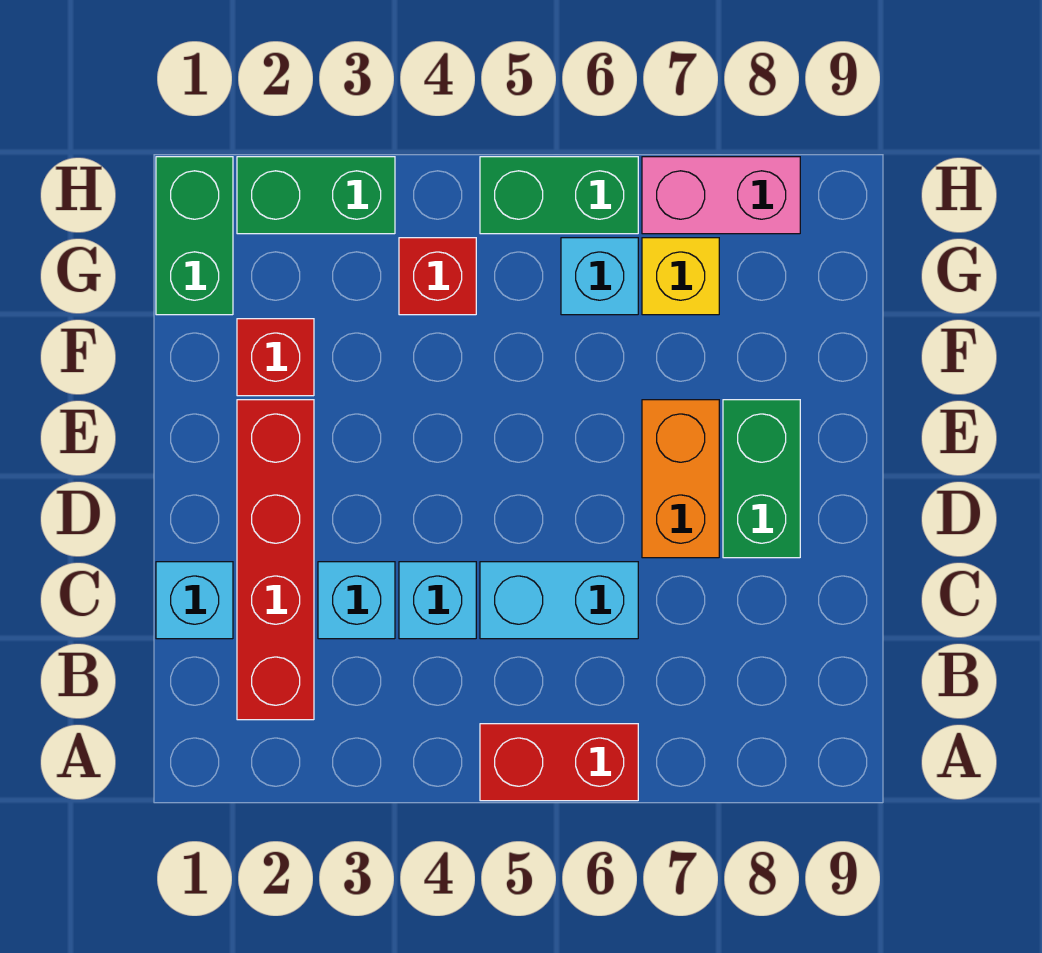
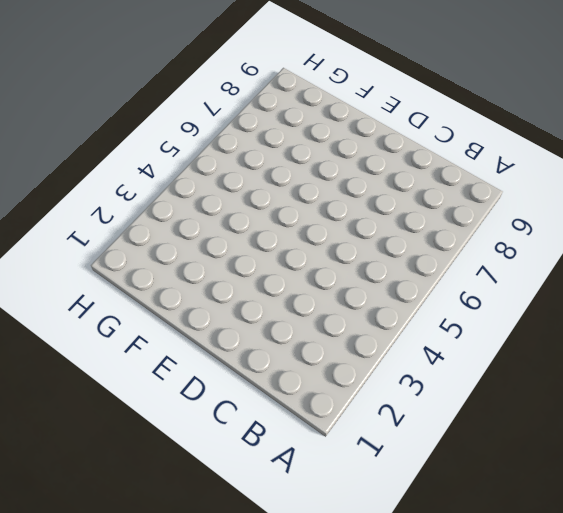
none -> red 1x2 brick [480,724,638,801]
none -> red 1x4 brick [237,400,314,720]
none -> cyan 1x1 brick [156,562,233,639]

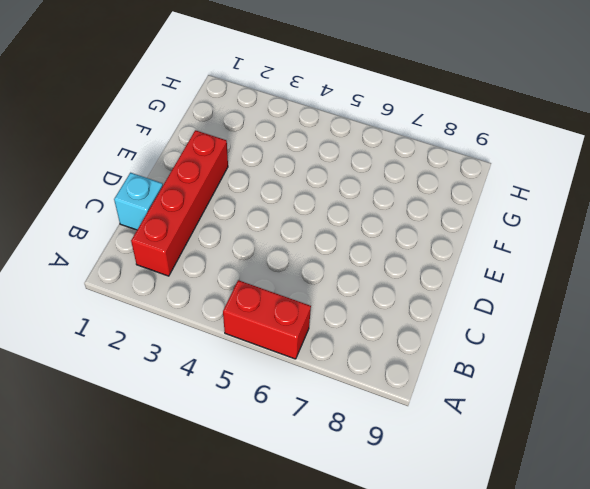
none -> cyan 1x1 brick [318,562,395,639]
none -> cyan 1x1 brick [399,562,476,639]
none -> cyan 1x2 brick [480,562,638,639]

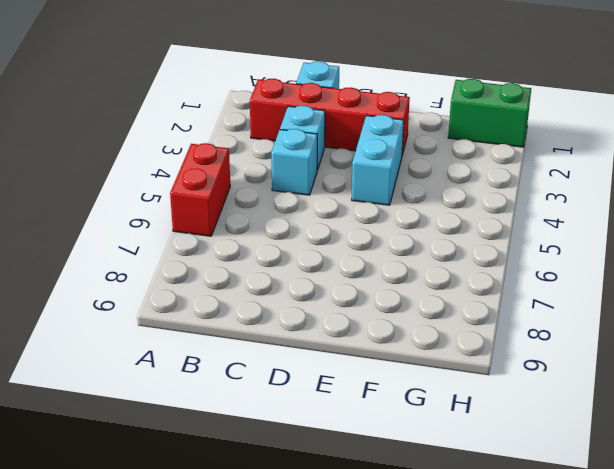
cyan 1x2 brick [352,115,404,205] -> cyan 1x2 brick moved to [480,562,638,639]
none -> orange 1x2 brick [642,400,719,558]
none -> green 1x2 brick [723,400,800,558]
none -> red 1x1 brick [237,319,314,396]

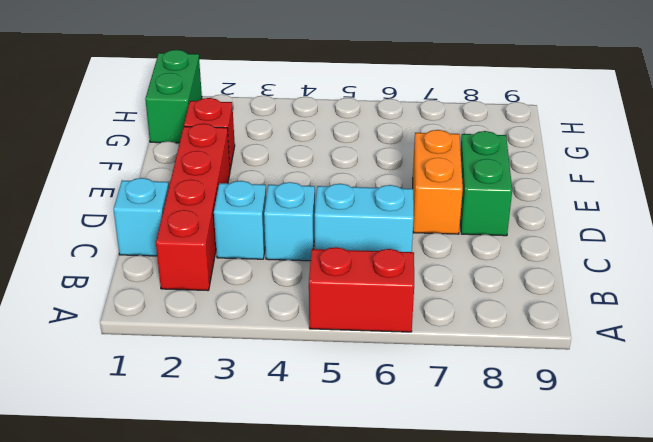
none -> red 1x1 brick [399,238,476,315]
none -> cyan 1x1 brick [561,238,638,315]
none -> yellow 1x1 brick [642,238,719,315]

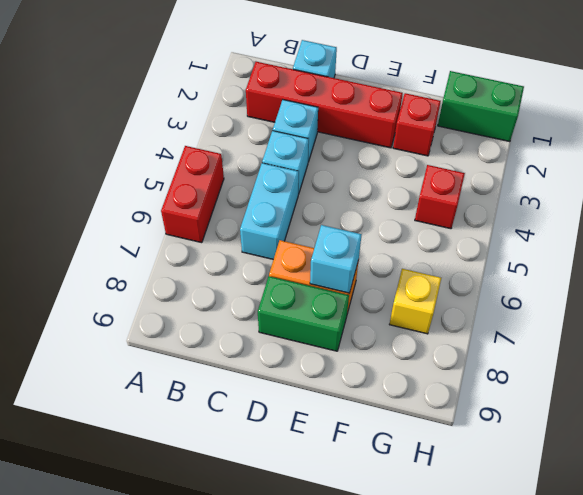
cyan 1x1 brick [310,225,362,293] -> cyan 1x1 brick moved to [561,238,638,315]
none -> green 1x2 brick [237,157,395,234]
none -> green 1x2 brick [480,157,638,234]
none -> pink 1x2 brick [642,157,800,234]

